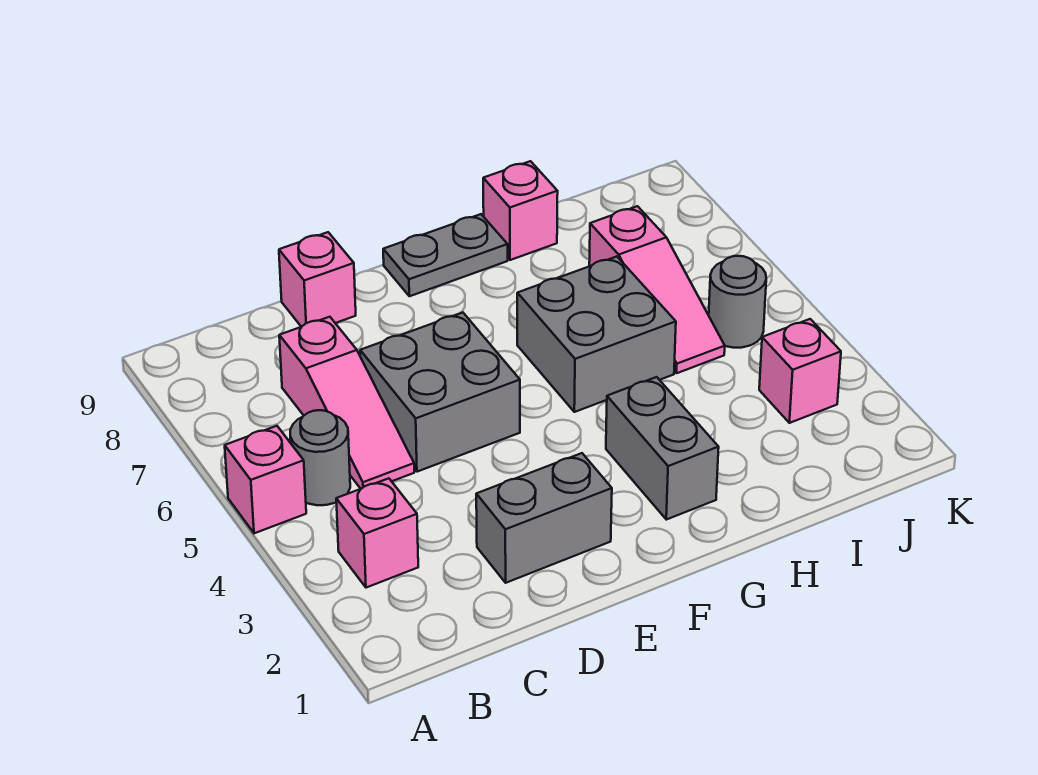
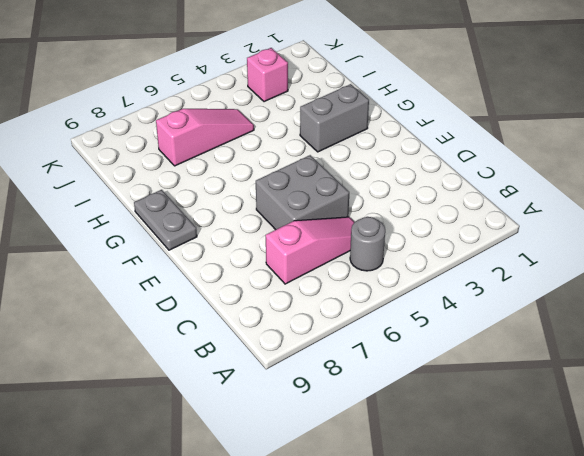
none -> pink 1x1 brick [225,426,306,533]
none -> pink 1x1 brick [336,478,418,588]
none -> grey 1x2 brick [476,453,612,583]

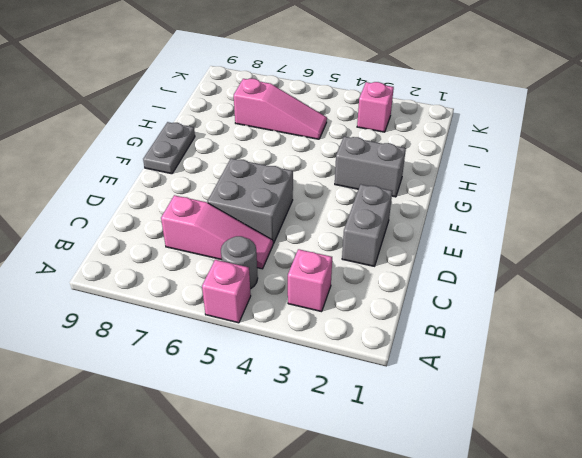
none -> pink 1x1 brick [279,232,356,327]
none -> grey 2x2 brick [517,257,676,412]
none -> pink 1x1 brick [483,161,558,260]

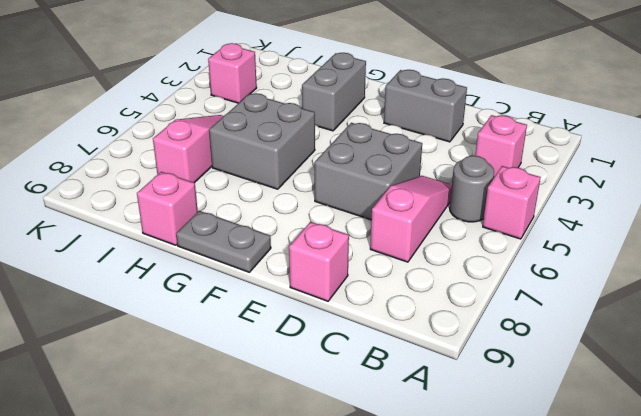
none -> grey 1x1 round brick [709,256,766,348]

